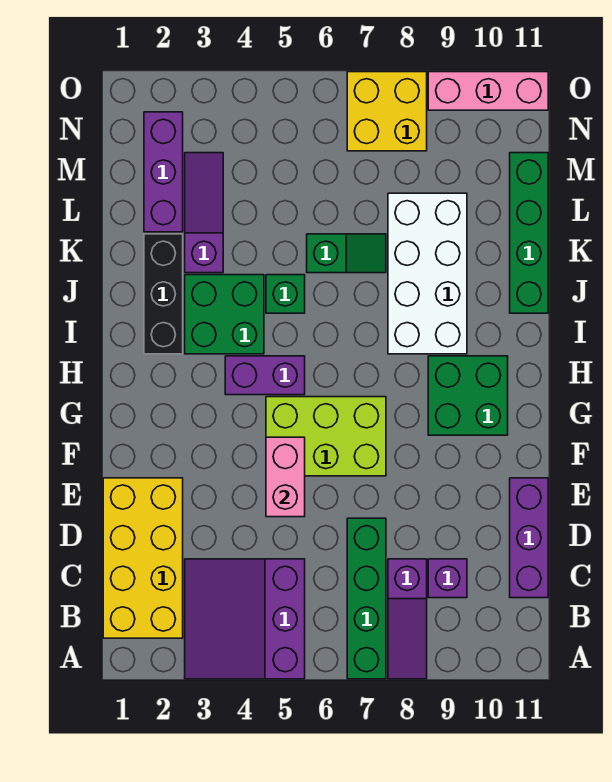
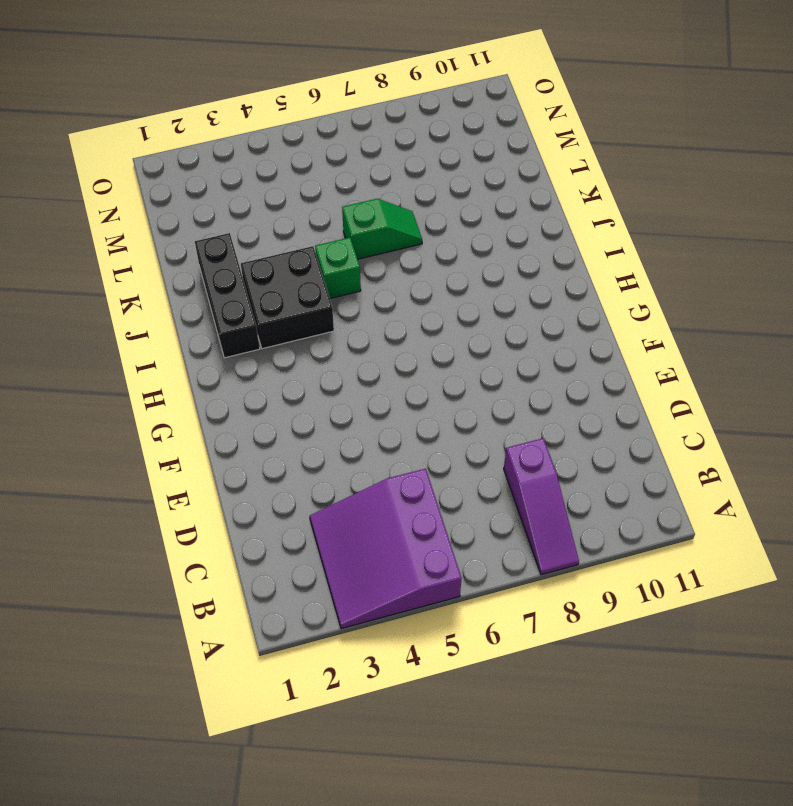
black 2x2 brick [241,246,334,349] -> green 2x2 brick [185,275,264,354]
none -> green 1x4 brick [347,518,386,679]
none -> yellow 2x4 brick [103,478,183,638]
none -> purple 1x1 brick [428,559,467,598]

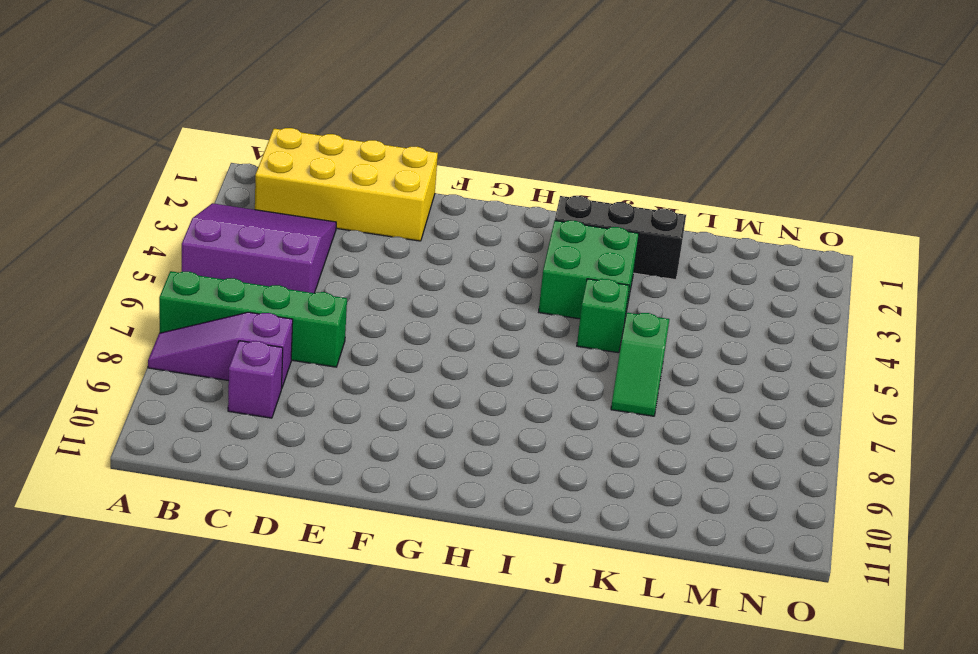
none -> purple 1x3 brick [510,478,548,598]
none -> lime 2x3 brick [266,397,386,476]
none -> green 2x2 brick [428,356,508,435]

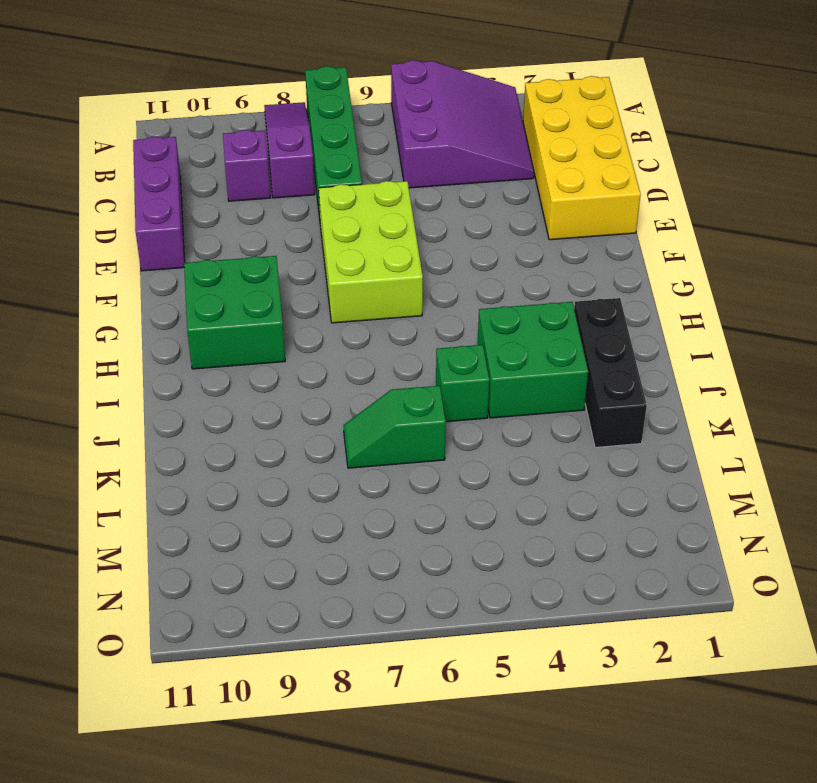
lime 2x3 brick [319,181,423,323] -> lime 2x3 brick turned to [266,397,386,476]
none -> purple 1x2 brick [225,356,305,395]
none -> white 2x4 brick [388,193,467,354]
none -> green 1x4 brick [510,153,548,313]

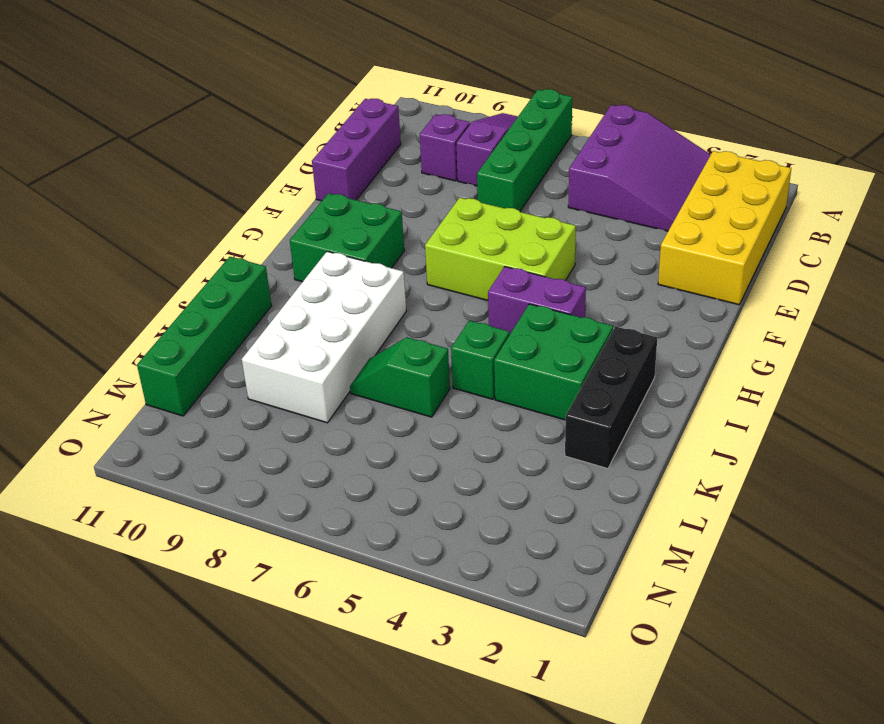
none -> purple 1x3 slope [185,153,223,273]
none -> purple 1x3 brick [144,112,183,232]
none -> yellow 2x2 brick [347,72,427,151]

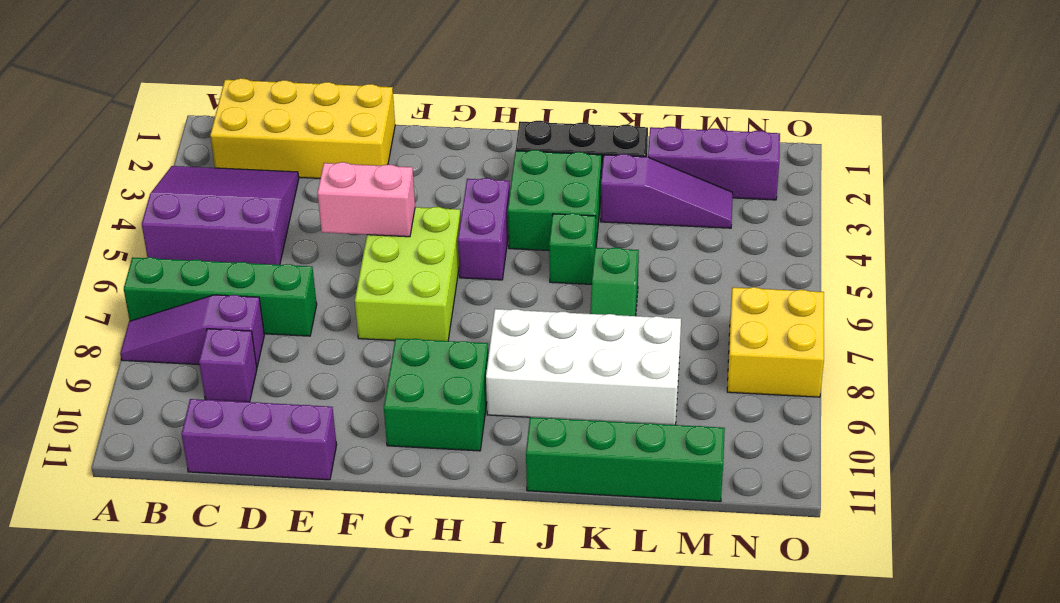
none -> pink 1x3 brick [428,72,548,110]

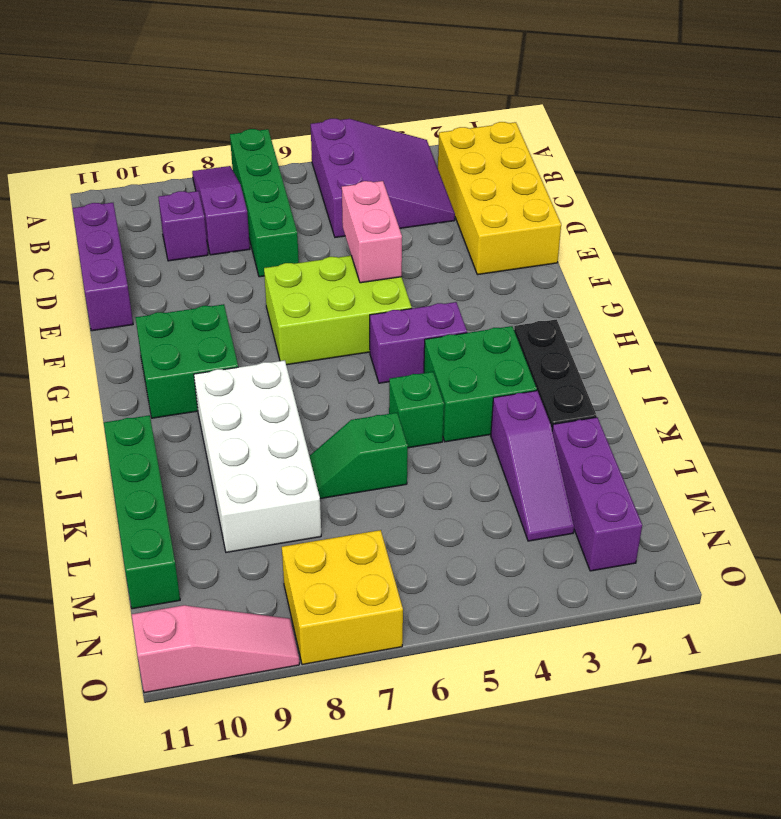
pink 1x3 slope [132,605,299,693] -> pink 1x3 brick [428,72,548,110]

